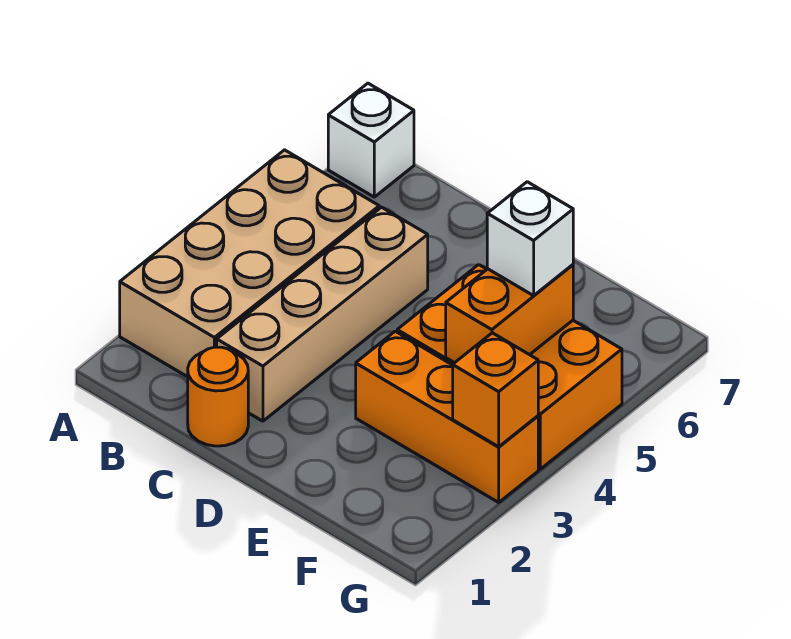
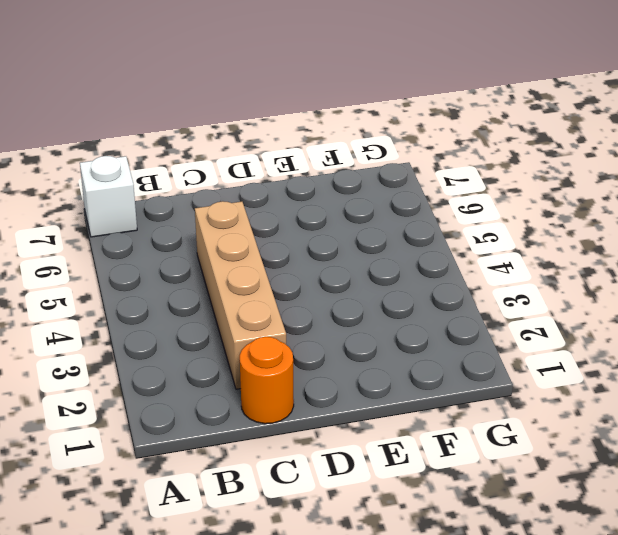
none -> tan 2x4 brick [120,150,379,377]
none -> orange 1x3 brick [356,331,538,502]

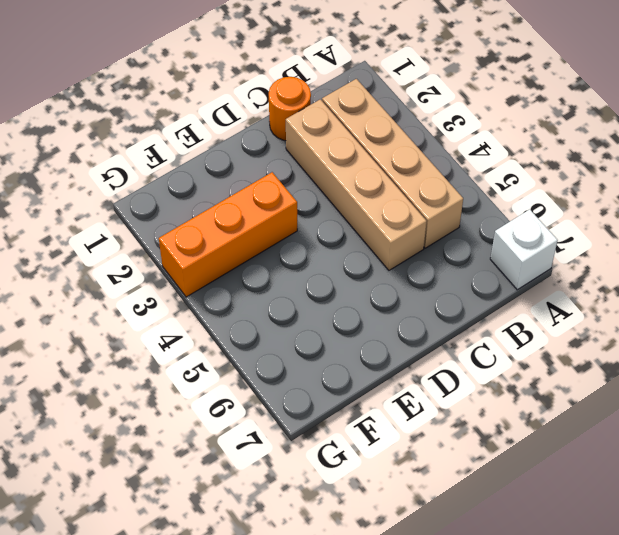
tan 1x4 brick [322,79,463,248] -> tan 2x4 brick [120,150,379,377]
none -> orange 2x3 brick [397,265,622,469]
none -> orange 1x2 brick [446,265,573,363]

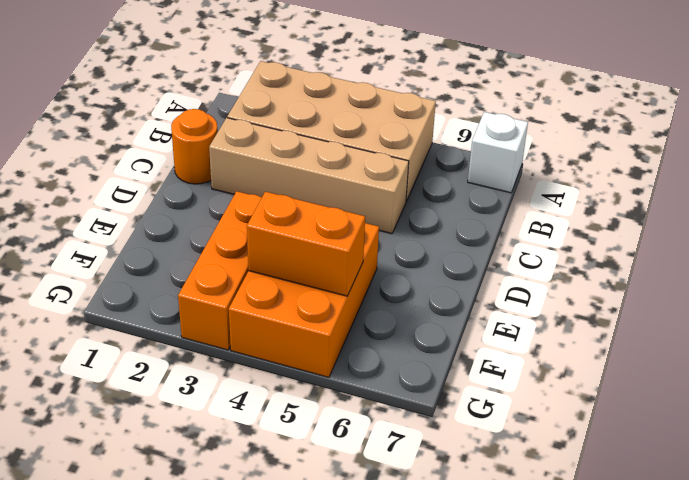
none -> orange 1x1 brick [453,333,538,447]
none -> white 1x1 brick [487,182,573,296]

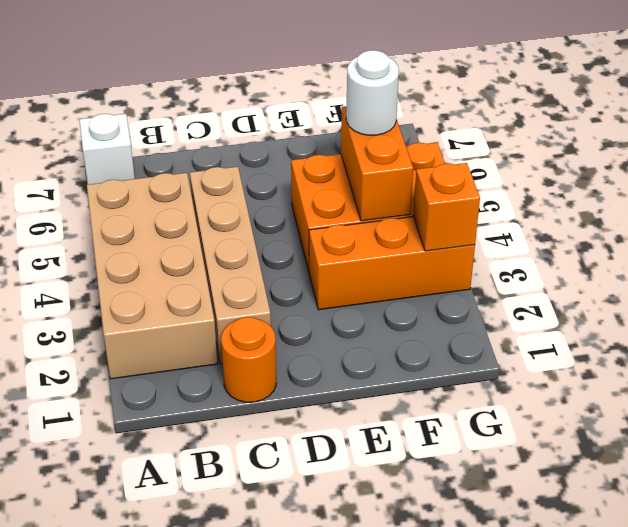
white 1x1 round brick [346,50,399,135] -> white 1x1 brick [487,182,573,296]

